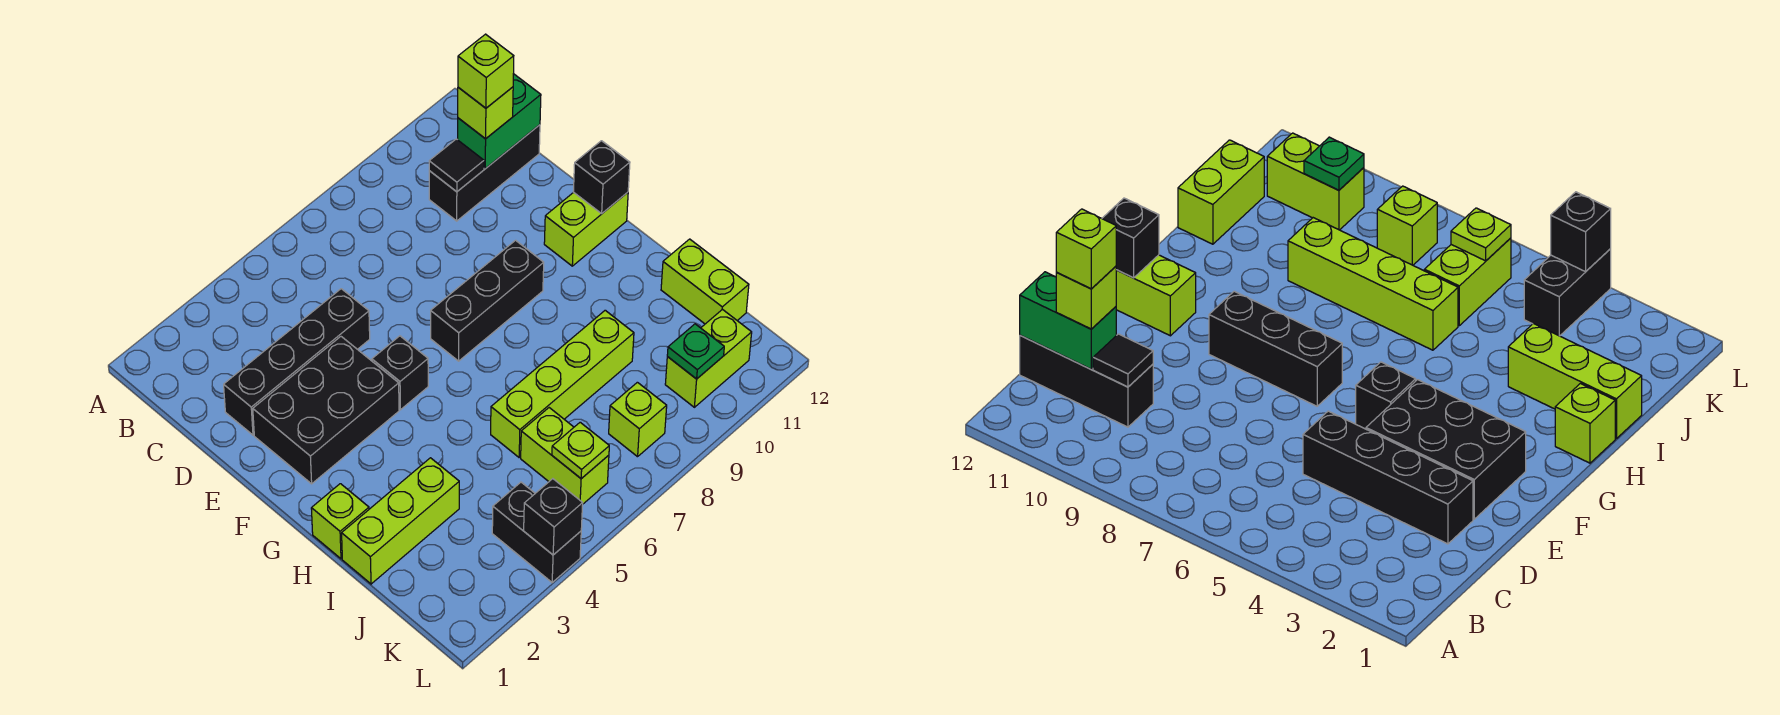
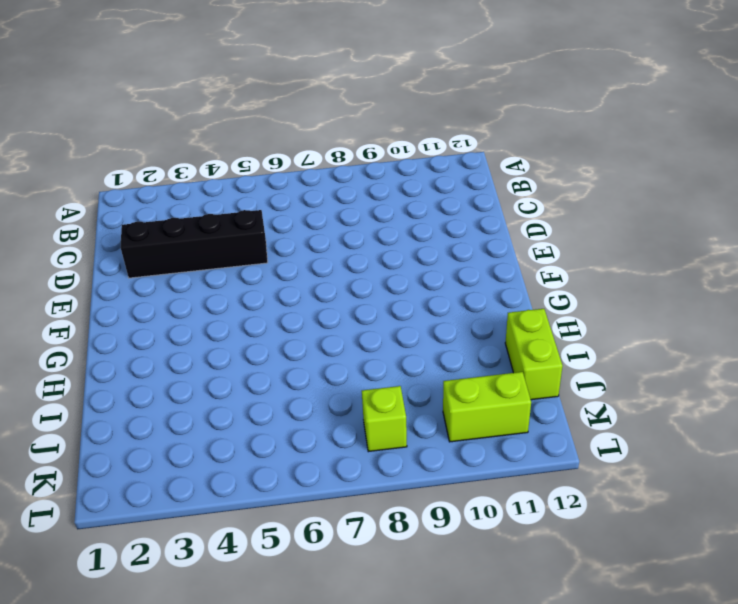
none -> black 1x3 brick [429,125,540,221]
none -> black 2x3 brick [253,337,399,484]
none -> black 1x1 brick [372,336,428,410]

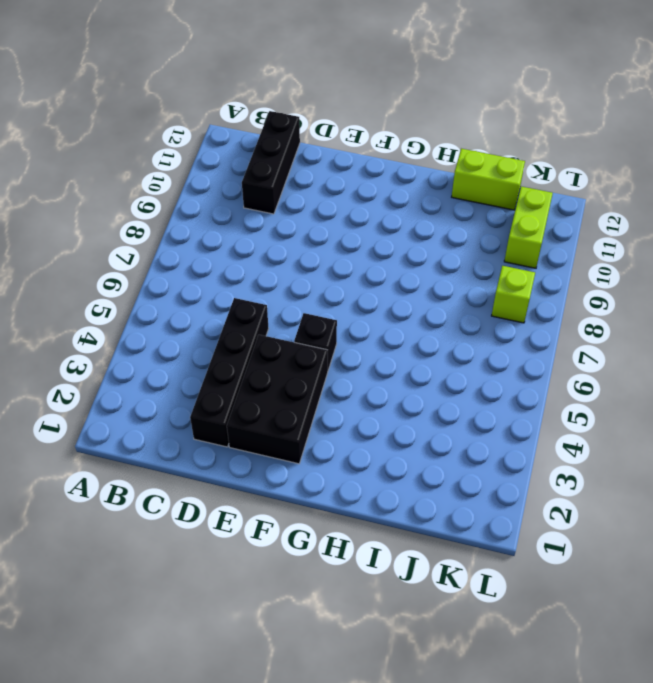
none -> black 1x3 brick [431,240,544,361]
none -> lime 1x2 brick [544,192,628,266]
none -> lime 1x1 brick [311,484,369,559]

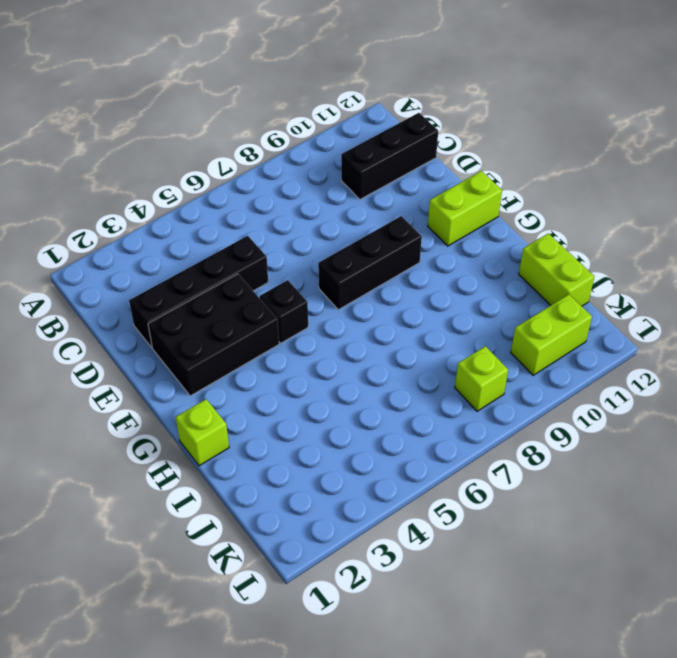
none -> lime 1x3 brick [342,458,459,584]
none -> lime 1x4 brick [491,310,634,457]
none -> lime 1x2 brick [521,408,609,504]

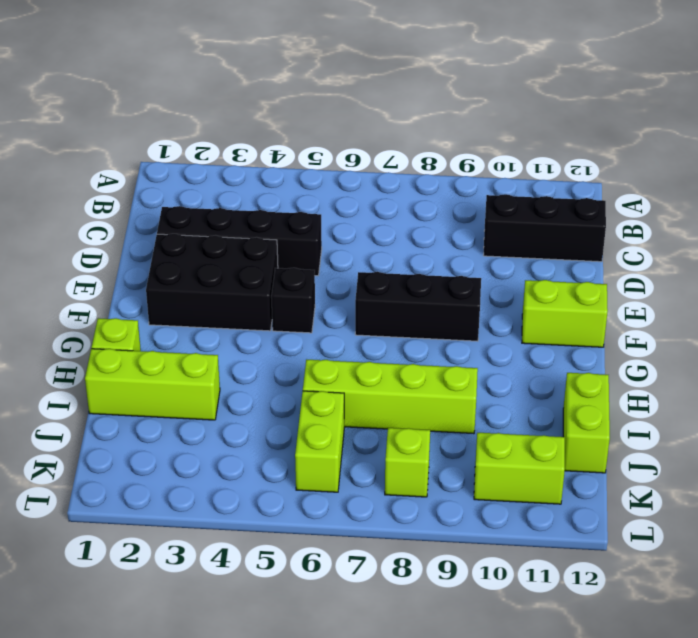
none -> black 1x2 brick [492,482,581,582]
none -> black 1x1 tile [429,139,484,192]
none -> green 1x2 brick [458,74,541,169]

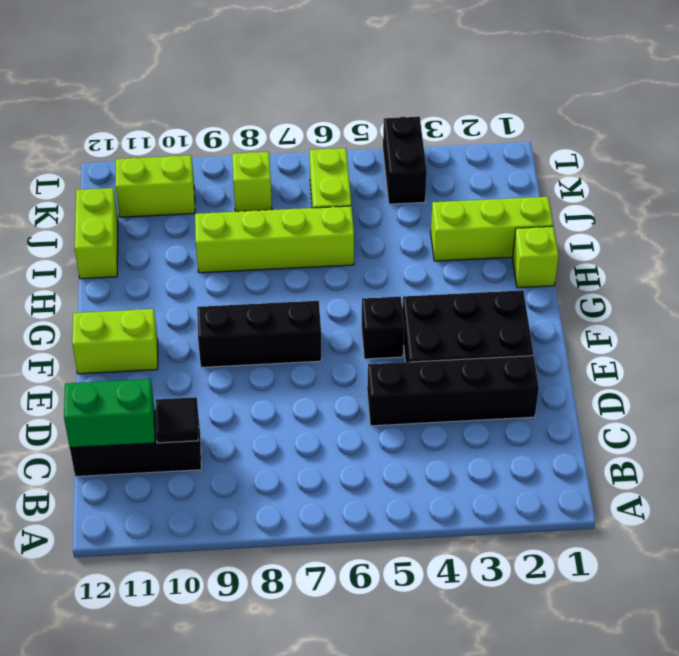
none -> black 1x1 brick [573,141,630,213]
none -> lime 1x1 plate [552,422,609,479]
none -> green 1x1 plate [667,324,724,379]

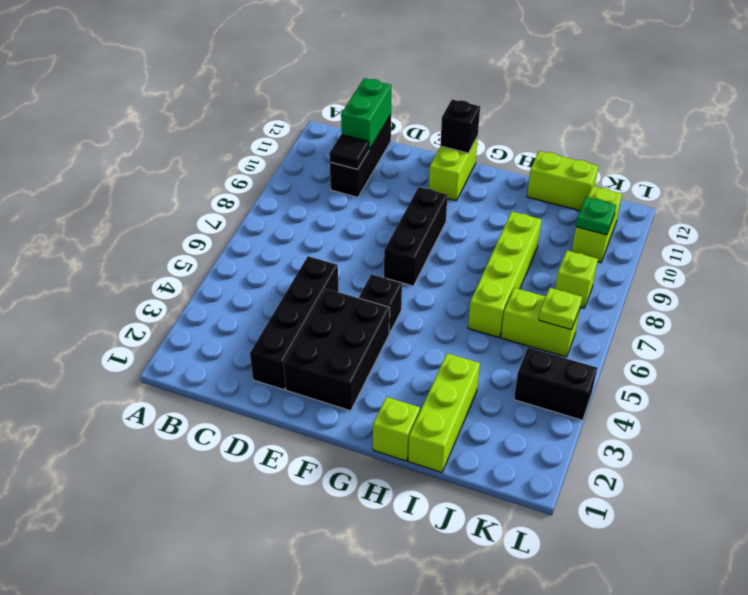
none -> black 1x1 brick [524,479,583,555]
none -> lime 1x1 brick [458,87,513,139]
none -> lime 1x1 brick [458,34,514,108]

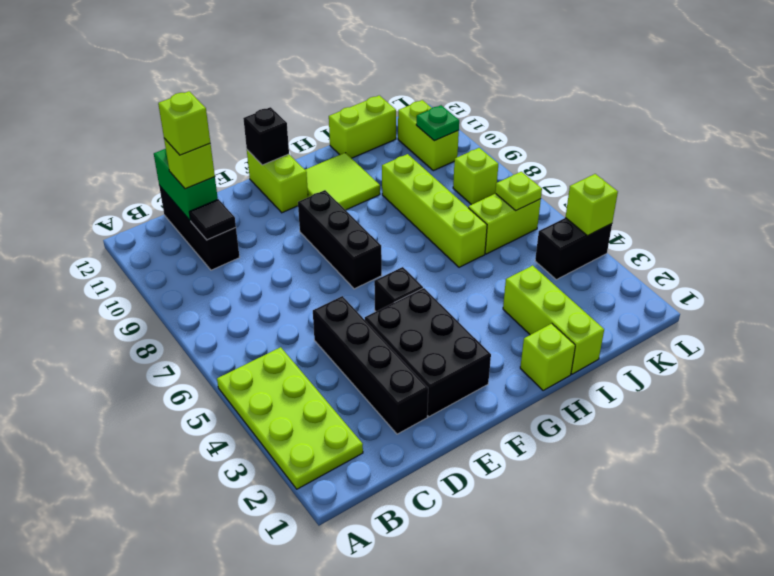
lime 2x4 plate [217,347,363,489] -> none
lime 2x2 tile [305,153,380,210] -> none
lime 1x1 brick [565,174,618,236] -> black 1x1 brick [524,479,583,555]

